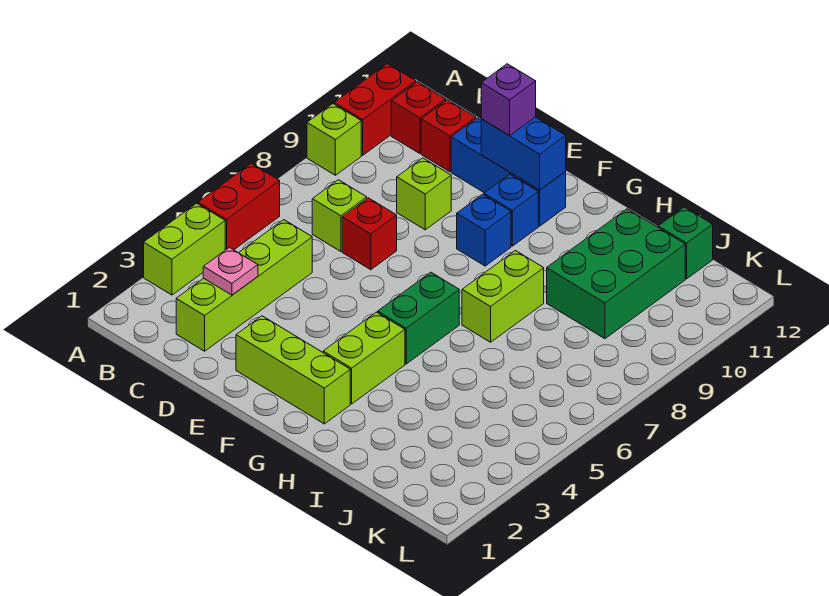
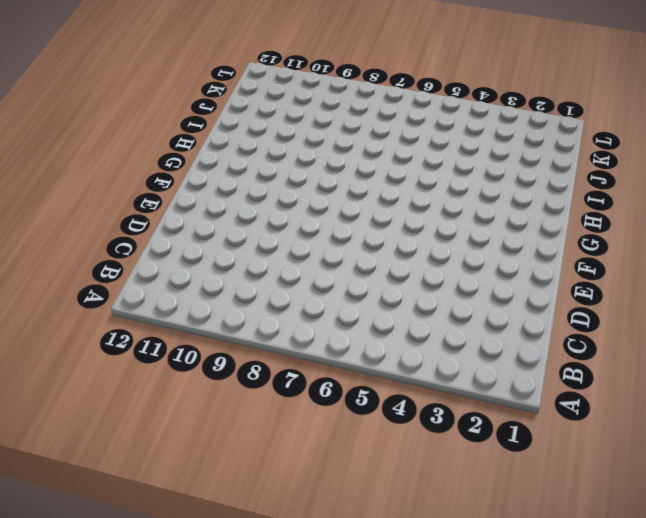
none -> lime 1x2 brick [144,203,225,295]
none -> red 1x2 brick [198,163,280,250]
none -> lime 1x1 brick [307,104,361,175]

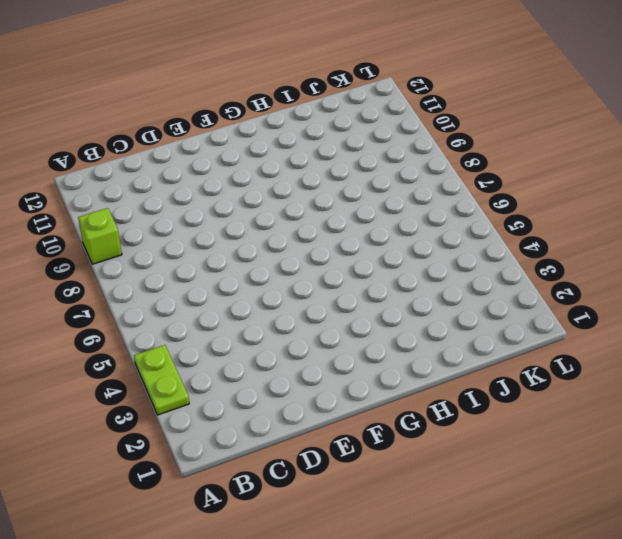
lime 1x2 plate [134,345,189,415] -> lime 1x2 brick [144,203,225,295]
none -> red 1x2 brick [198,163,280,250]
none -> red 1x2 brick [334,64,416,155]
none -> red 1x1 brick [391,82,446,154]

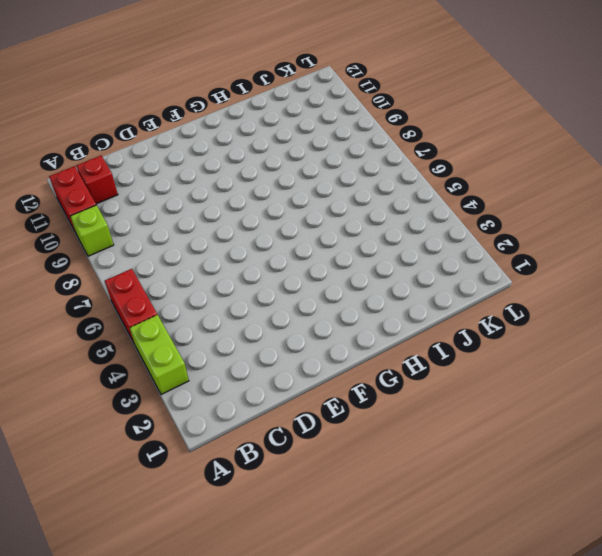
none -> lime 1x4 brick [176,220,312,351]
none -> lime 1x1 brick [312,180,367,252]
none -> red 1x1 brick [421,100,476,172]

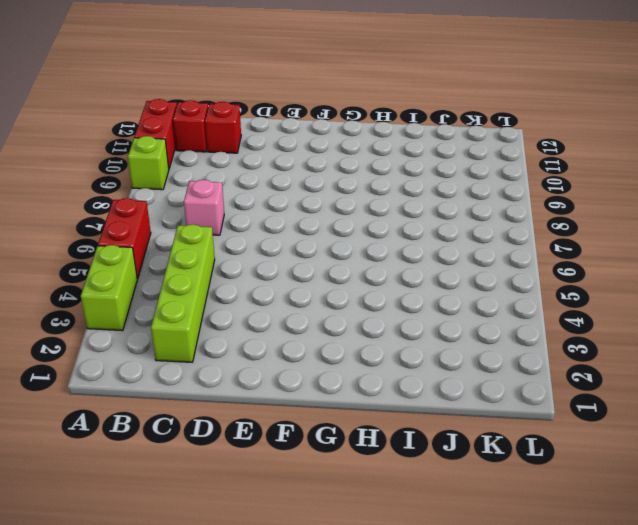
pink 1x1 brick [184,180,224,235] -> lime 1x1 brick [312,180,367,252]
none -> red 1x1 brick [342,198,397,270]
none -> lime 1x1 brick [397,158,451,230]
none -> blue 1x3 brick [451,118,566,226]

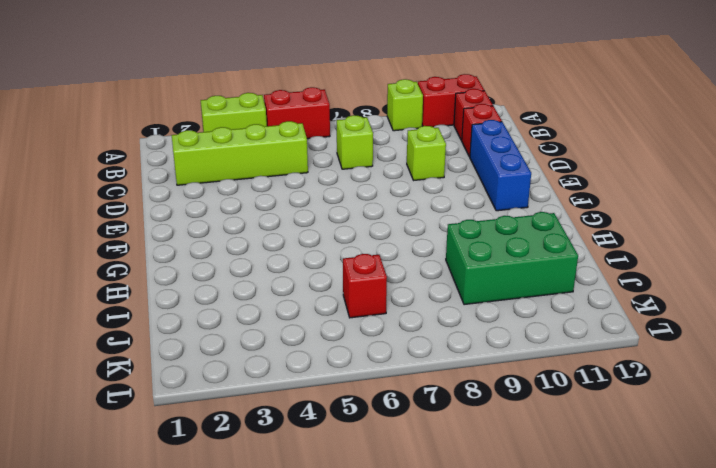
red 1x1 brick [343,254,387,318] -> red 1x1 brick moved to [342,198,397,270]
none -> lime 1x3 brick [236,316,350,424]
none -> blue 1x1 brick [457,194,511,266]
none -> blue 1x1 brick [484,174,538,246]

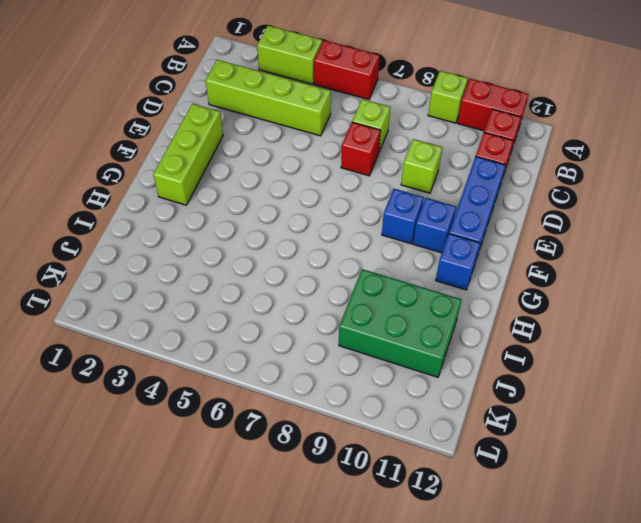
blue 1x1 brick [436,234,480,290] -> none
none -> lime 1x2 brick [323,312,405,404]
none -> green 1x2 brick [378,272,459,364]
none -> lime 1x2 brick [462,251,544,342]

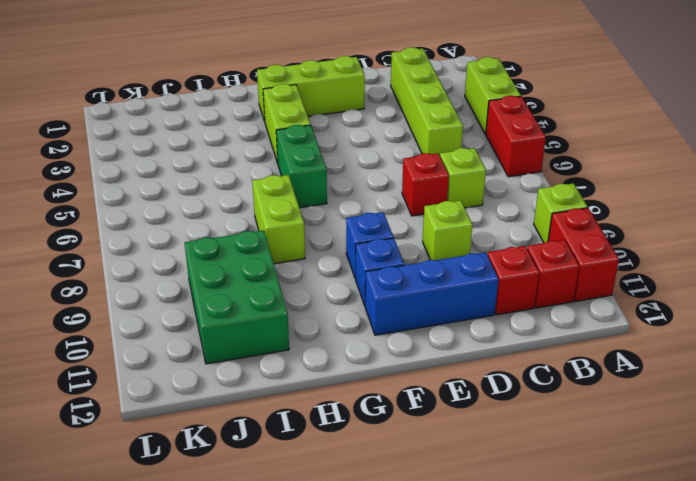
none -> green 1x1 brick [658,207,713,279]
none -> pink 1x1 plate [203,247,258,295]
none -> blue 1x2 brick [481,117,566,190]

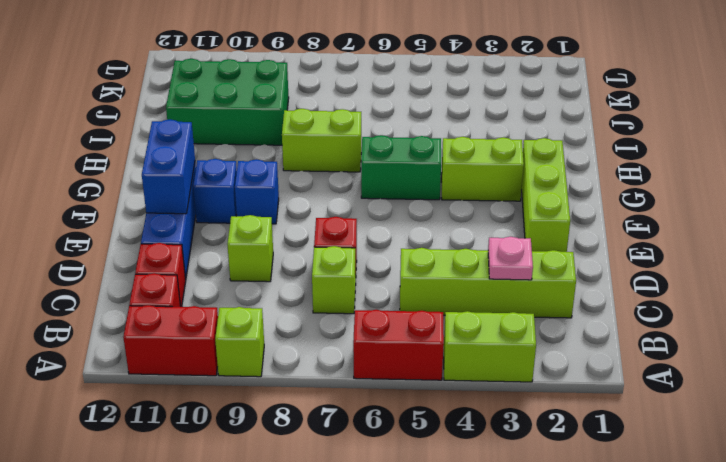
none -> green 1x1 brick [658,207,713,279]
none -> purple 1x1 brick [481,64,536,136]

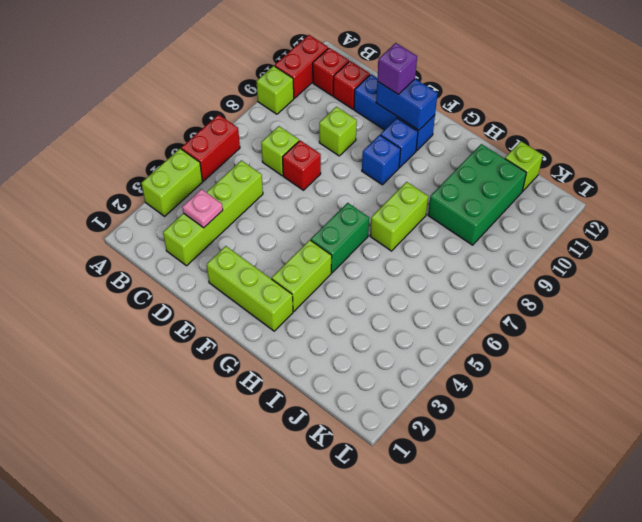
lime 1x1 brick [505,141,543,191] -> green 1x1 brick [658,207,713,279]

